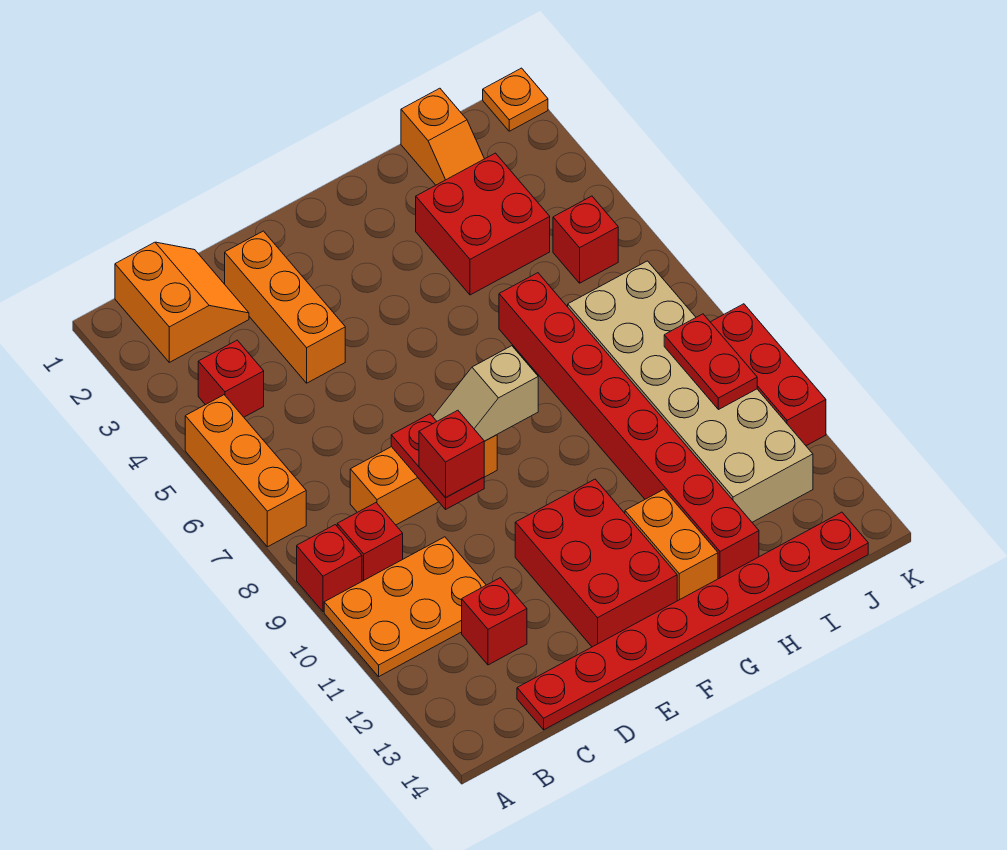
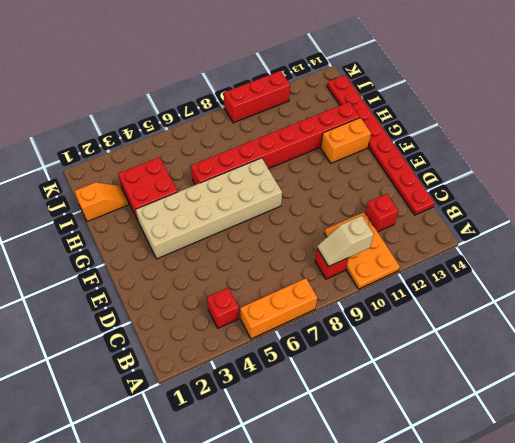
tan 1x2 slope [317,216,374,267] -> tan 1x2 slope turned to [433,346,538,441]
tan 2x6 brick [136,158,282,259] -> tan 2x6 brick moved to [568,261,813,522]
none -> red 1x1 brick [297,525,362,612]
none -> orange 2x2 slope [115,242,249,362]
none -> orange 1x3 brick [350,435,497,525]

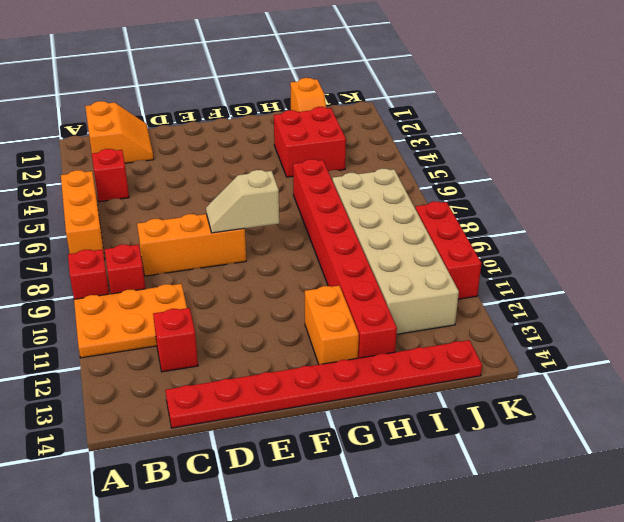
none -> orange 1x3 brick [225,231,345,383]
none -> red 2x3 brick [515,479,677,647]
none -> red 1x1 brick [553,196,618,283]

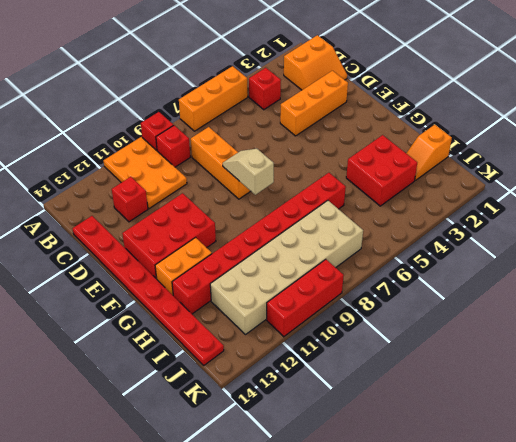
none -> red 1x1 brick [553,196,618,283]
none -> orange 1x1 plate [483,68,548,131]
none -> red 1x2 plate [391,414,484,509]

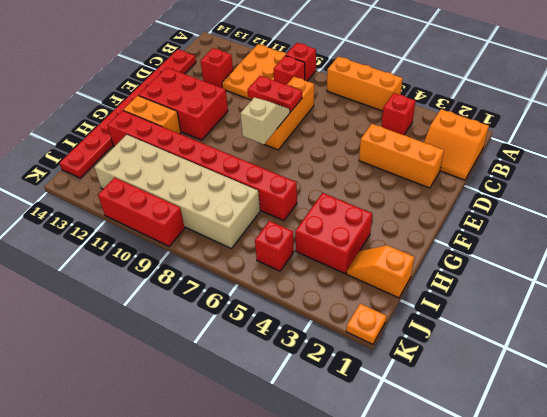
none -> red 1x2 plate [664,314,757,410]
none -> red 1x1 brick [419,410,484,498]

